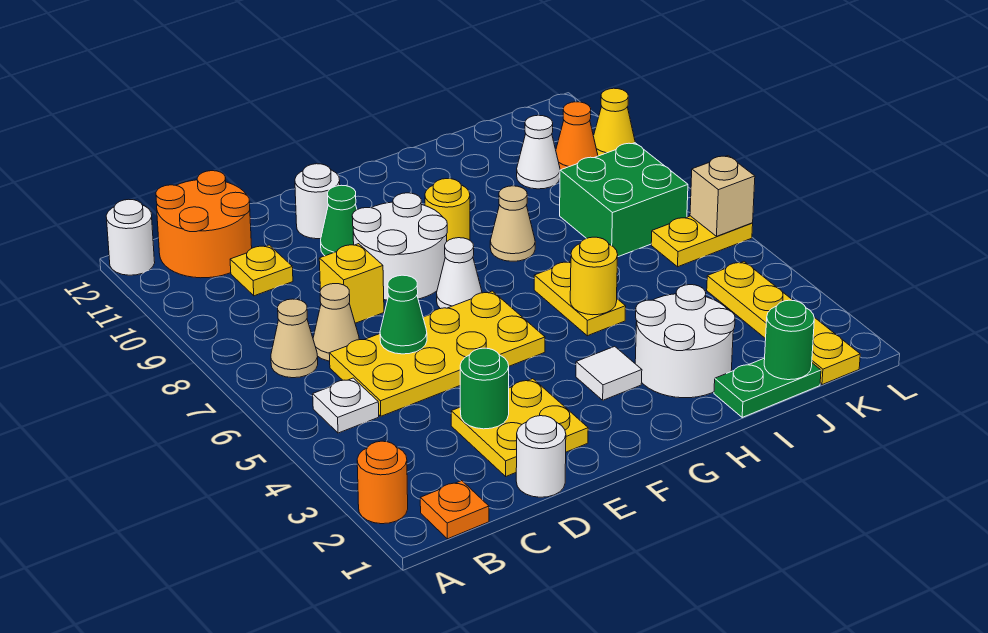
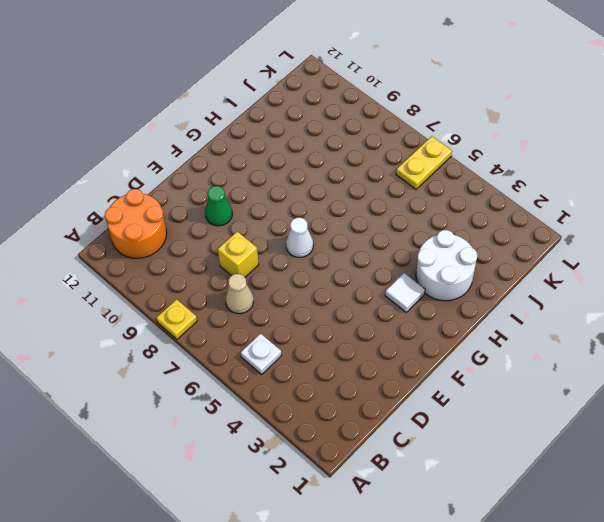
yellow 1x1 plate [156,299,197,339] -> yellow 1x1 plate moved to [230,245,293,296]
none -> orange 1x1 round brick [357,441,408,524]
none -> white 1x1 round brick [106,199,155,275]
none -> orange 1x1 plate [420,481,489,539]
none -> tan 1x1 cone [271,299,318,378]

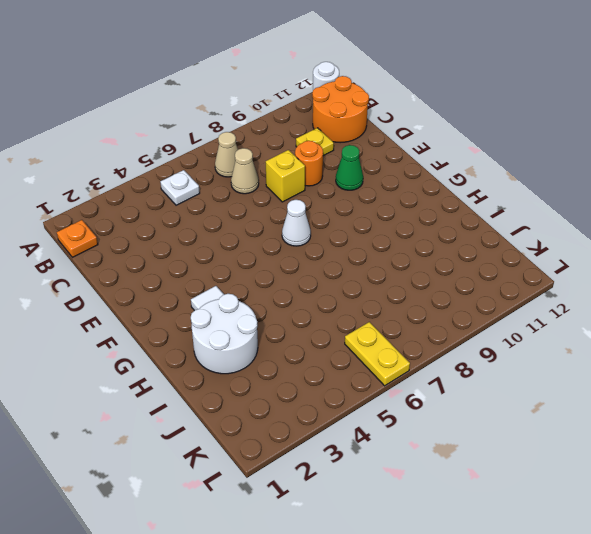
orange 1x1 round brick [295,141,323,186] -> orange 1x1 round brick moved to [357,441,408,524]
none -> yellow 2x4 plate [329,291,545,416]
none -> white 1x1 round brick [516,416,566,497]
none -> yellow 2x2 plate [451,379,588,476]
none -> white 2x2 round brick [352,193,447,300]

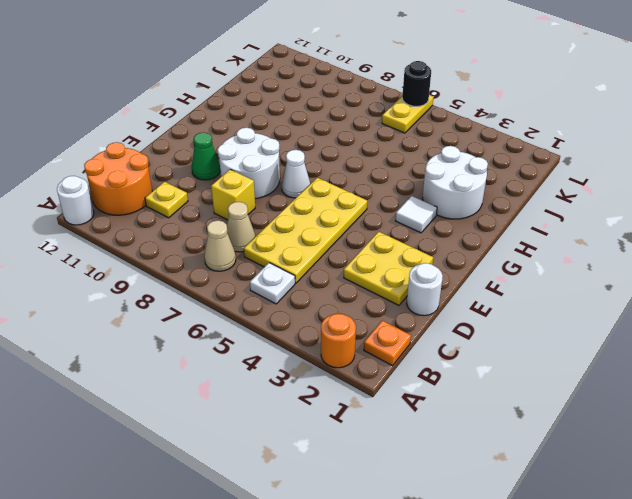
black 1x1 round brick [402,61,431,106] -> tan 1x1 brick [690,156,755,236]
none -> white 1x1 round brick [295,164,340,239]
none -> yellow 1x1 round brick [425,179,470,241]
none -> yellow 1x2 plate [534,261,626,336]
none -> tan 1x1 cone [490,186,535,261]

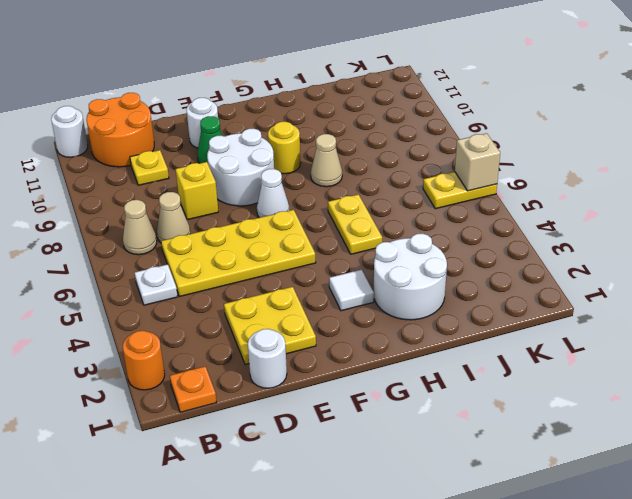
none -> green 1x2 plate [714,358,821,417]
none -> green 2x2 brick [560,143,688,257]
none -> white 1x1 cone [517,115,560,189]
none -> yellow 1x4 plate [707,262,860,385]

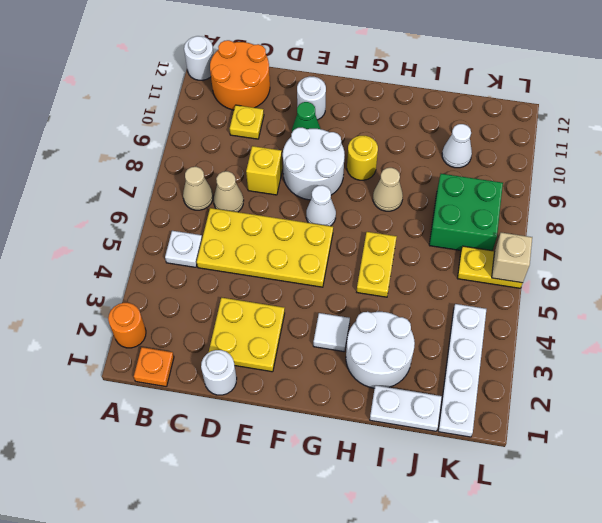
white 1x2 plate [370,385,442,431] -> green 1x2 plate [714,358,821,417]
white 1x4 plate [438,304,486,437] -> yellow 1x4 plate [707,262,860,385]
none -> orange 1x1 cone [556,102,598,170]
none -> yellow 1x1 cone [593,88,635,156]
none -> green 1x1 round brick [460,348,509,429]
none -> green 1x1 cone [380,275,427,354]

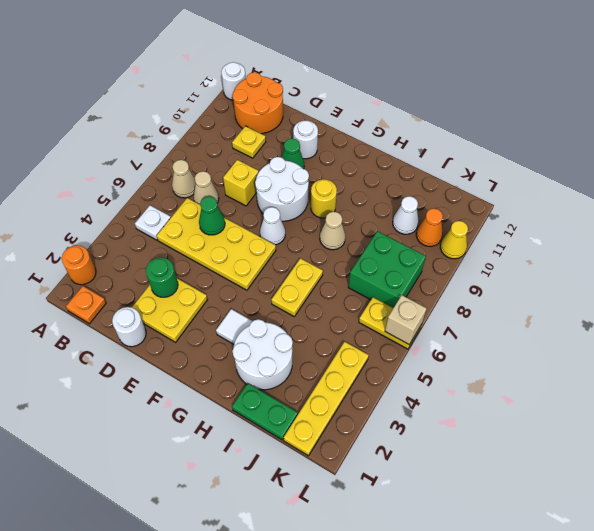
none -> yellow 1x1 round brick [570,237,618,315]
none -> green 1x1 round brick [764,300,814,380]

